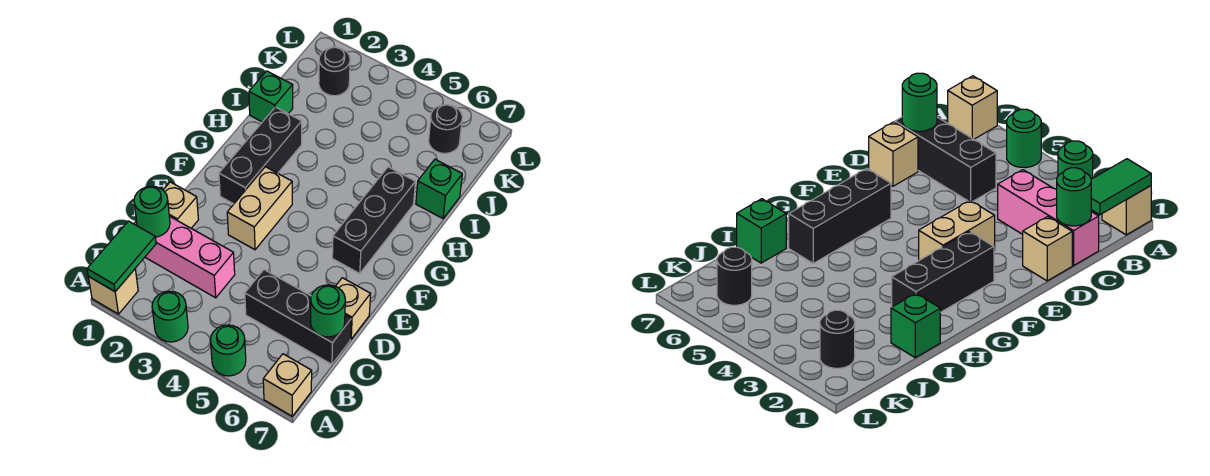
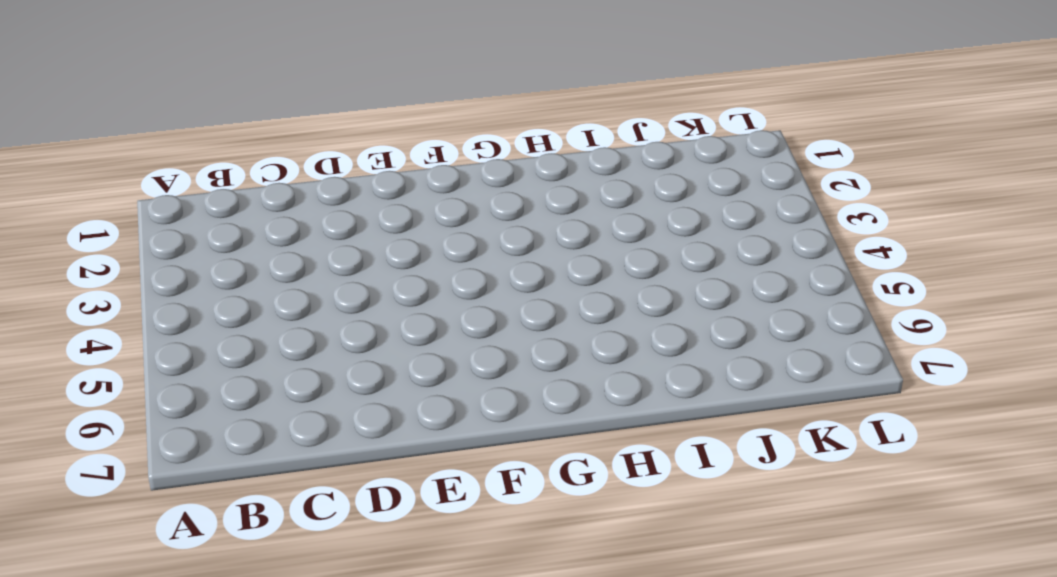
none -> tan 1x1 brick [88,269,138,314]
none -> green 1x1 round brick [152,291,188,342]
none -> green 1x1 round brick [210,325,246,376]

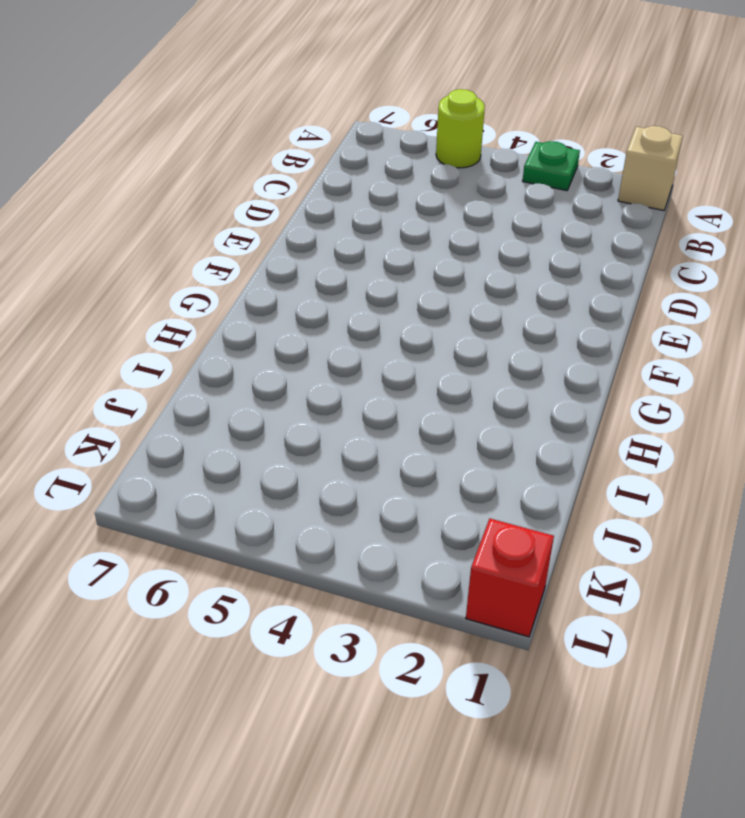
green 1x1 plate [523,141,580,191] -> green 1x1 round brick [152,291,188,342]
lime 1x1 round brick [436,89,485,168] -> green 1x1 round brick [210,325,246,376]
red 1x1 brick [466,519,554,637] -> none
none -> tan 1x1 brick [263,354,312,416]
none -> pink 1x3 brick [134,216,235,298]
none -> black 1x3 brick [245,270,351,364]

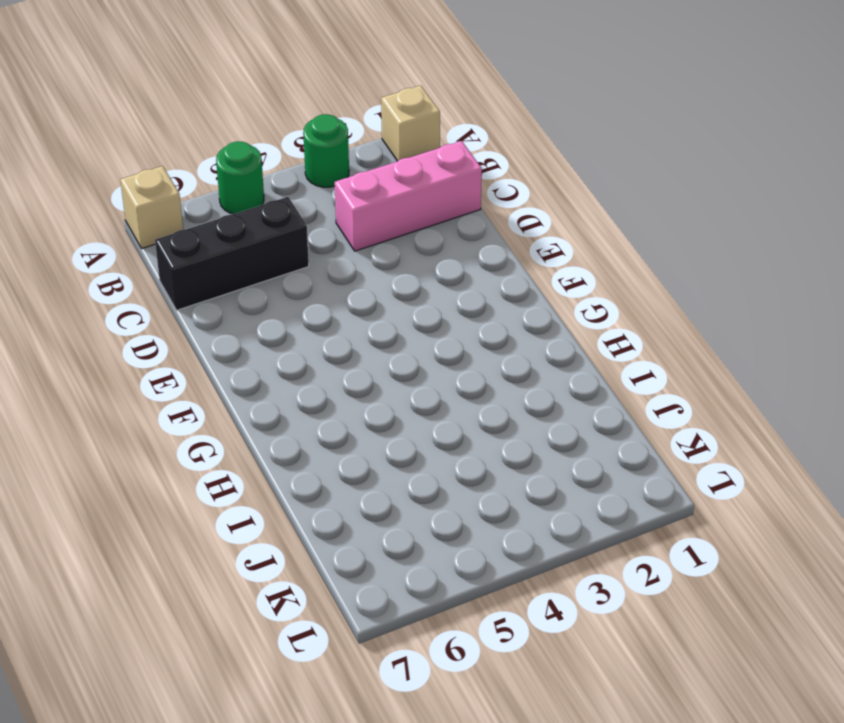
none -> tan 1x1 brick [163,182,198,228]
none -> tan 1x1 brick [336,278,370,339]
none -> tan 1x2 brick [227,167,292,250]

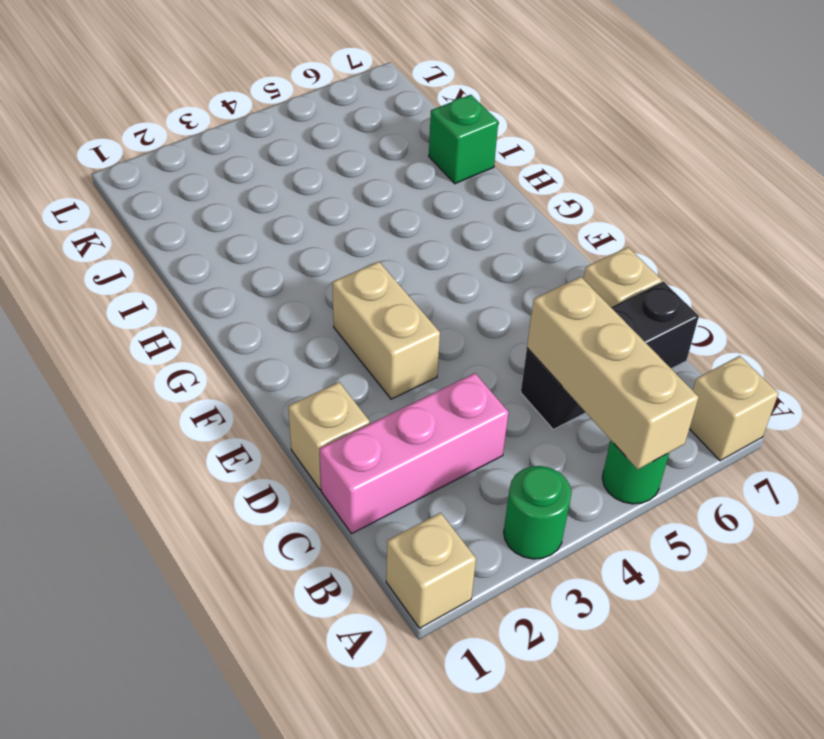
tan 1x3 brick [527,277,699,469] -> none
none -> black 1x3 brick [219,107,302,204]
none -> black 1x3 brick [332,167,415,274]
none -> green 1x1 brick [249,71,293,122]

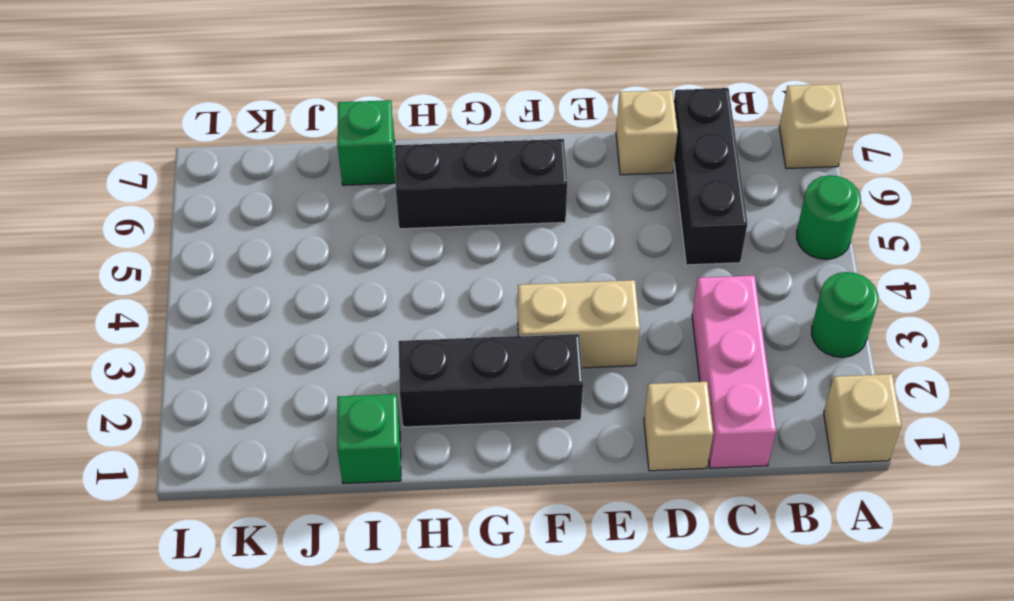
none -> black 1x1 round brick [319,47,350,96]
none -> black 1x1 round brick [429,105,462,154]
none -> green 1x2 tile [87,221,156,292]

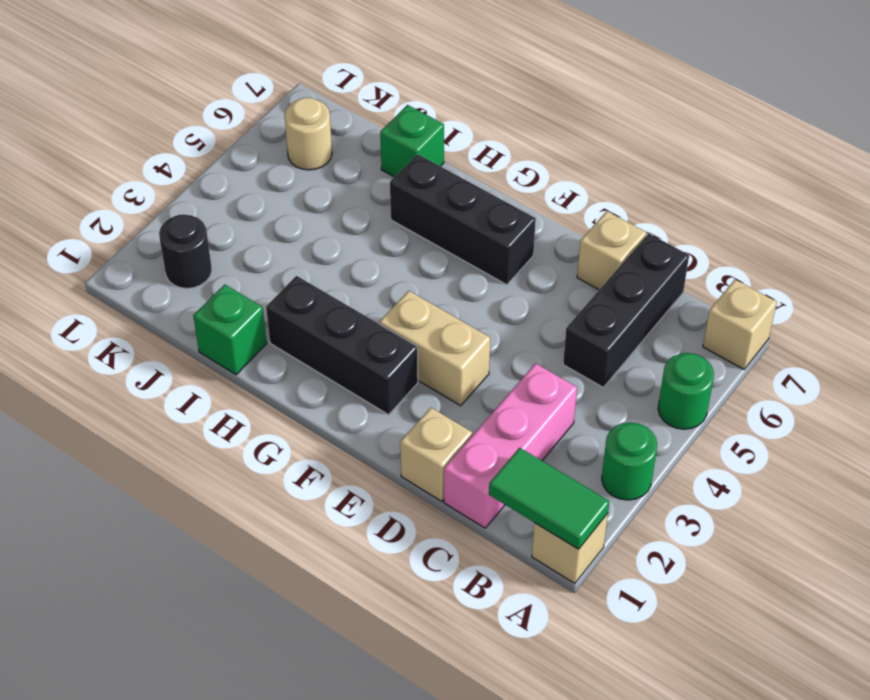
tan 1x1 round brick [284,98,332,170] -> black 1x1 round brick [429,105,462,154]
none -> green 1x1 round brick [134,186,170,237]
none -> green 1x1 round brick [311,285,345,337]

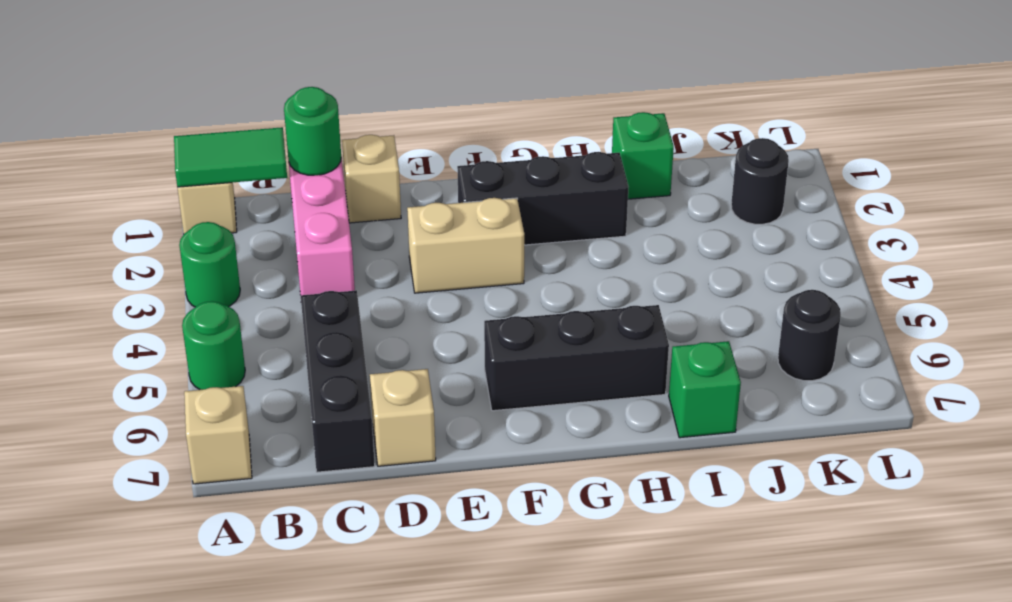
none -> green 1x1 round brick [311,285,345,337]

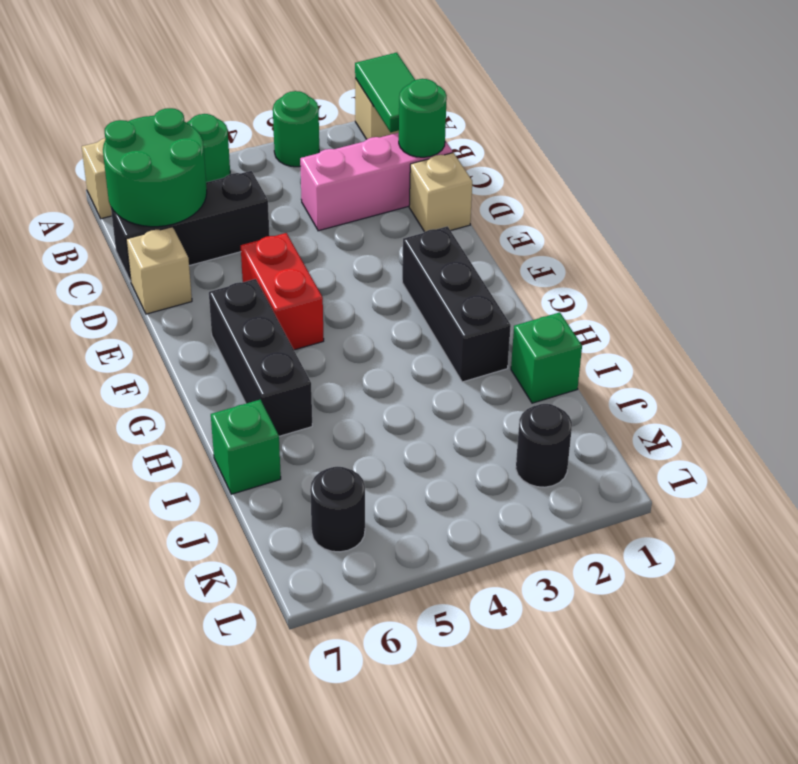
green 2x2 round brick [103,108,207,227] -> green 1x1 round brick [311,285,345,337]
red 1x2 brick [241,233,324,350] -> none
none -> tan 1x2 brick [227,167,292,250]

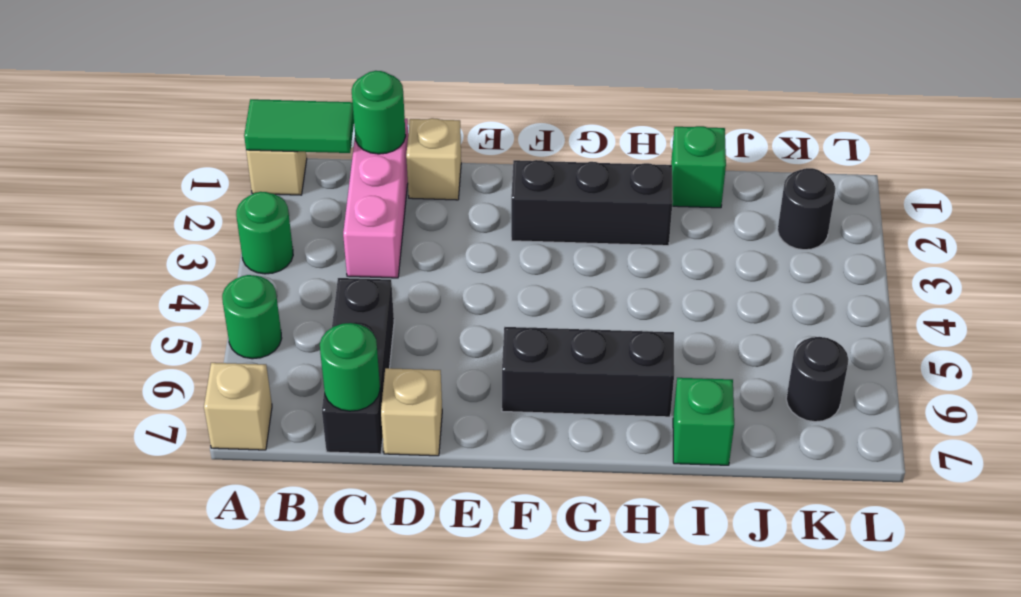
none -> tan 1x2 brick [227,167,292,250]

